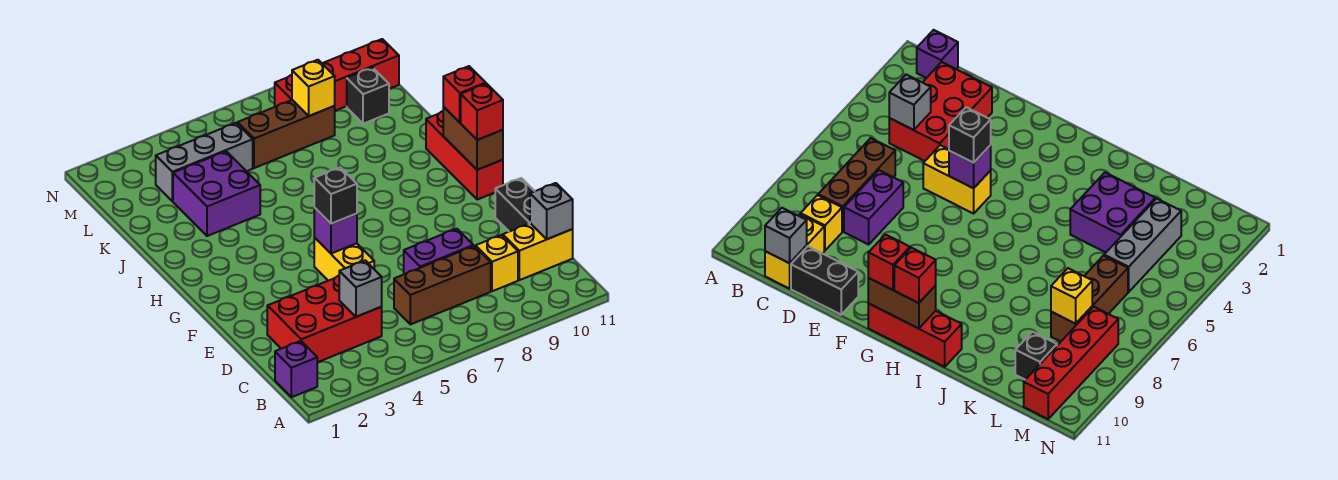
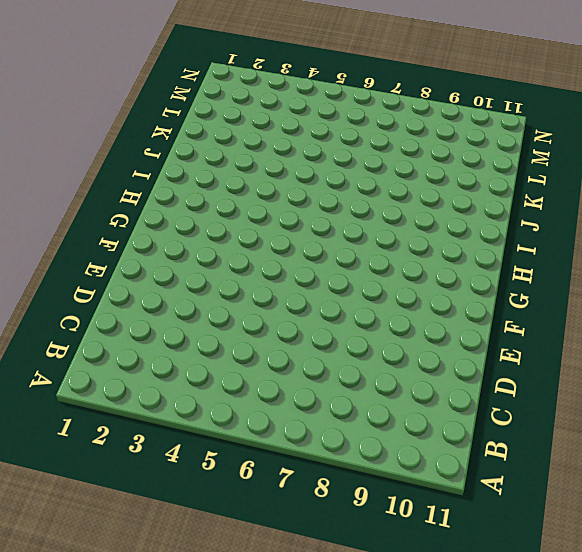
none -> purple 1x1 brick [275,341,317,397]
none -> red 2x3 brick [267,276,382,362]
none -> brown 1x3 brick [394,246,491,324]

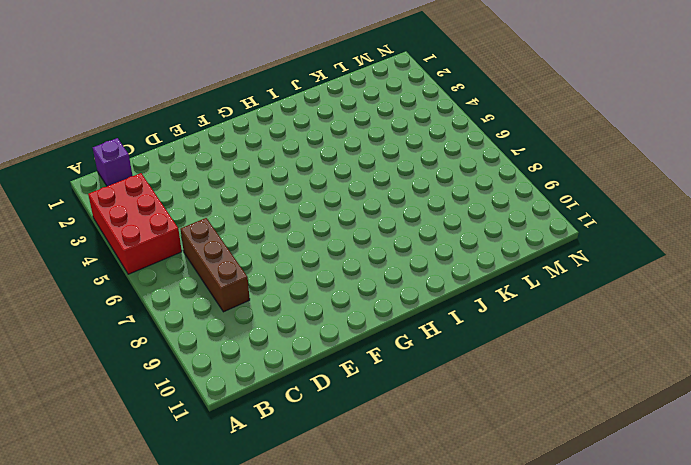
red 2x3 brick [88,173,182,274] -> red 2x3 brick moved to [267,276,382,362]
none -> yellow 1x1 brick [476,235,518,291]
none -> yellow 1x2 brick [503,223,573,280]
none -> purple 1x2 brick [404,229,473,274]

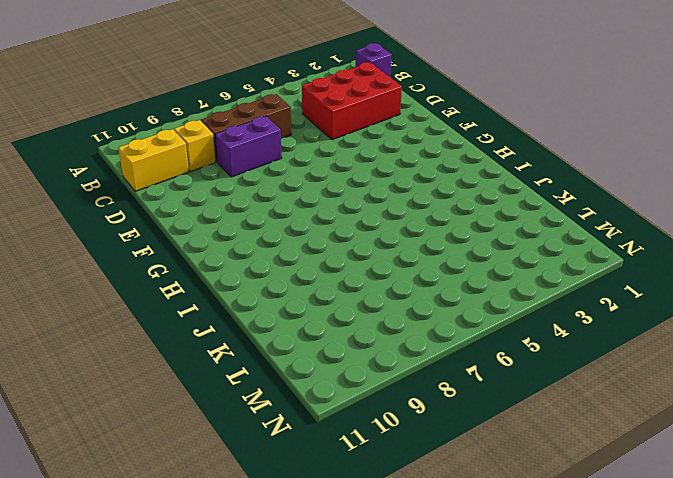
none -> black 1x2 brick [495,178,535,232]
none -> yellow 1x2 brick [314,237,374,281]
none -> red 1x3 brick [426,111,503,200]

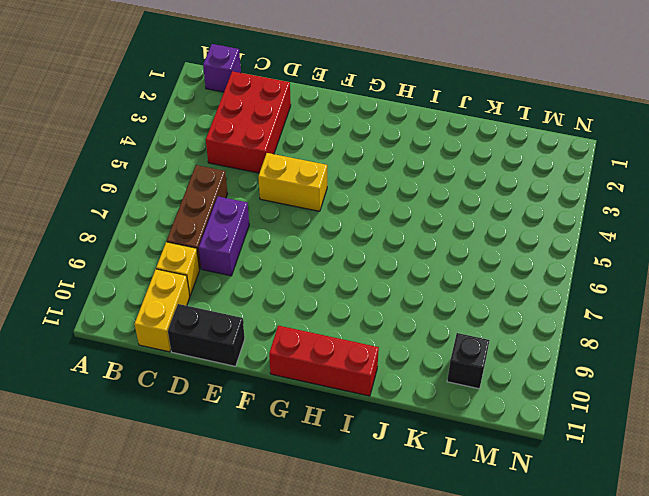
none -> purple 2x2 brick [173,151,260,236]
none -> grey 1x3 brick [156,123,253,201]
none -> brown 1x3 brick [238,100,335,168]

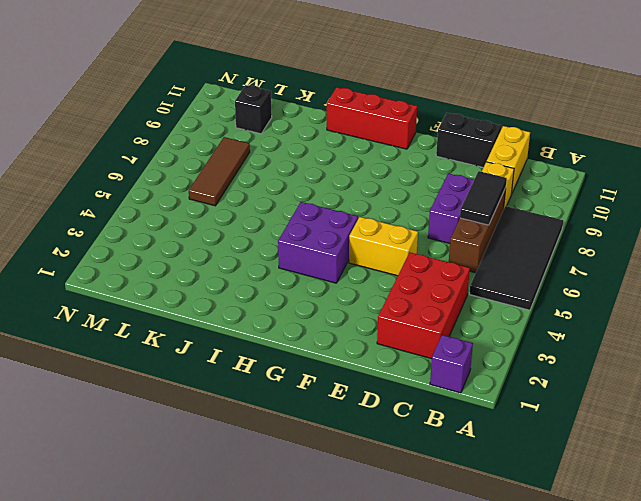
black 2x4 tile [469,206,563,310] -> none
black 1x2 tile [460,171,507,225] -> none
purple 2x2 brick [278,202,358,283] -> purple 2x2 brick moved to [173,151,260,236]
brown 1x3 tile [189,137,250,206] -> brown 1x3 brick [238,100,335,168]
none -> grey 1x3 brick [156,123,253,201]
none -> red 1x4 brick [275,39,399,111]
none -> grey 1x1 brick [339,260,382,317]

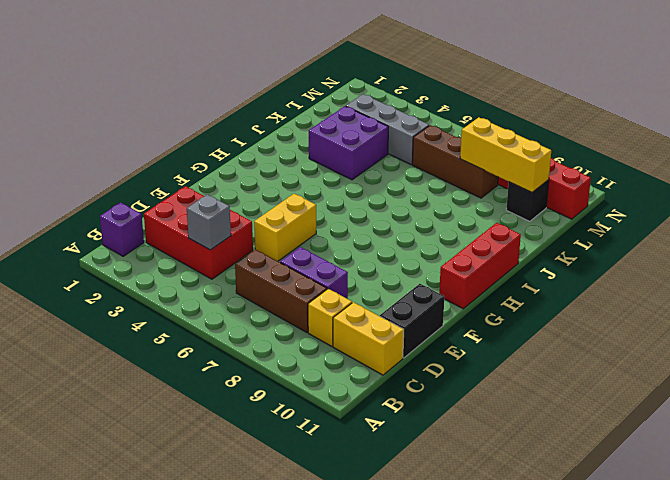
yellow 1x3 brick [460,117,551,192] -> yellow 1x1 brick [292,60,335,116]
none -> grey 1x1 brick [530,183,573,239]
none -> purple 1x1 brick [314,208,357,254]
none -> brown 1x2 brick [443,107,503,170]

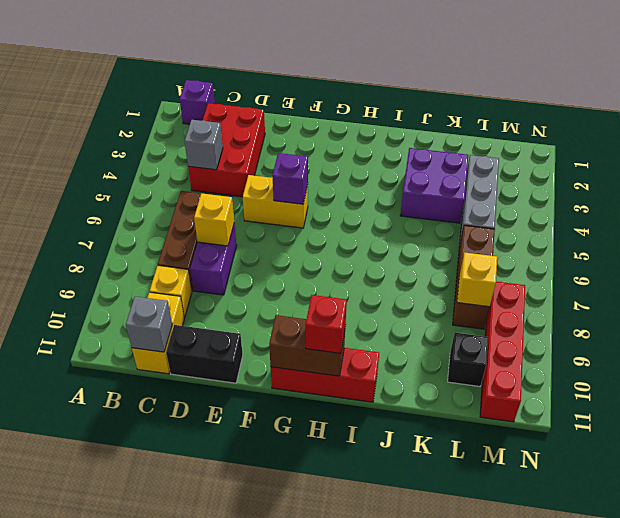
yellow 1x1 brick [194,193,234,246] -> none
none -> black 1x1 brick [314,167,357,224]
none -> red 1x1 brick [461,84,503,140]

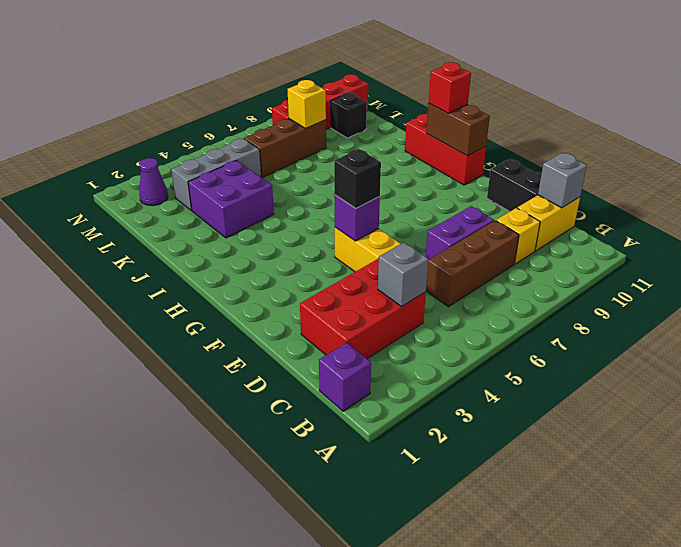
purple 1x1 cone [139,158,168,206] -> none
none -> red 1x1 brick [461,84,503,140]

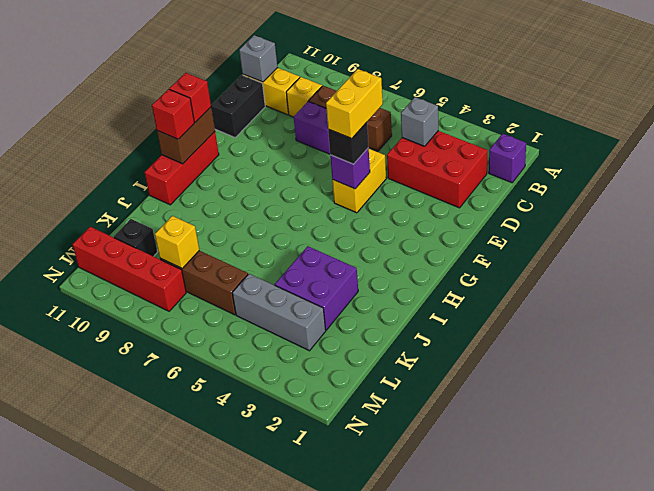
yellow 1x2 brick [326,69,383,138] -> none

